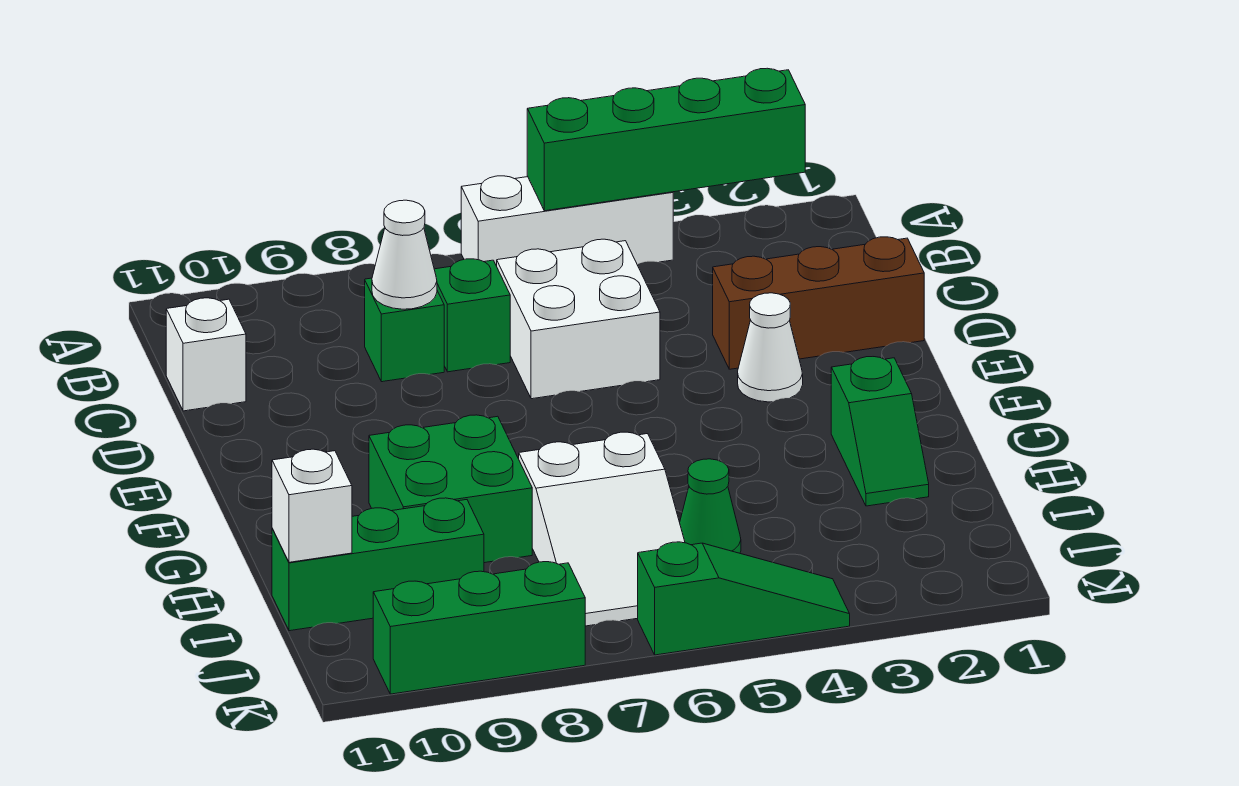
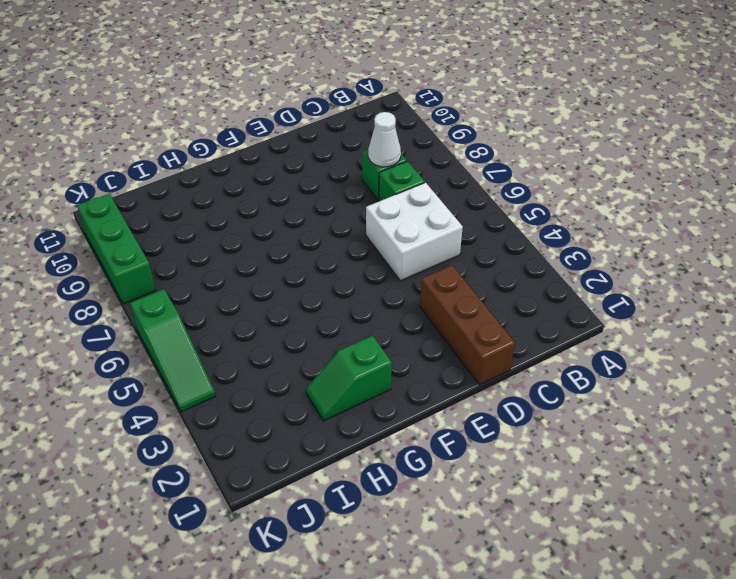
none -> white 1x3 brick [461,176,673,266]
none -> white 1x1 brick [166,298,246,411]
none -> white 1x1 cone [738,293,803,402]

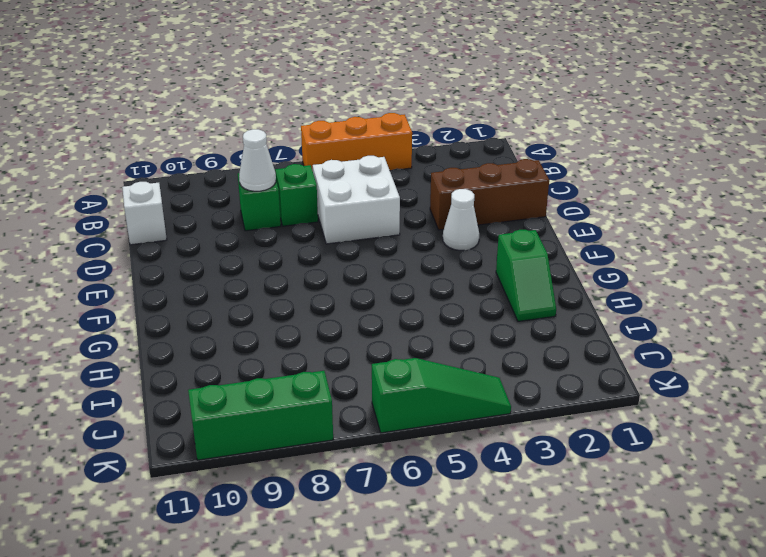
orange 1x3 brick [301,113,412,171] -> white 1x3 brick [461,176,673,266]
none -> green 2x2 brick [369,415,532,563]
none -> white 2x3 slope [519,432,685,626]
none -> green 1x1 cone [680,459,741,553]

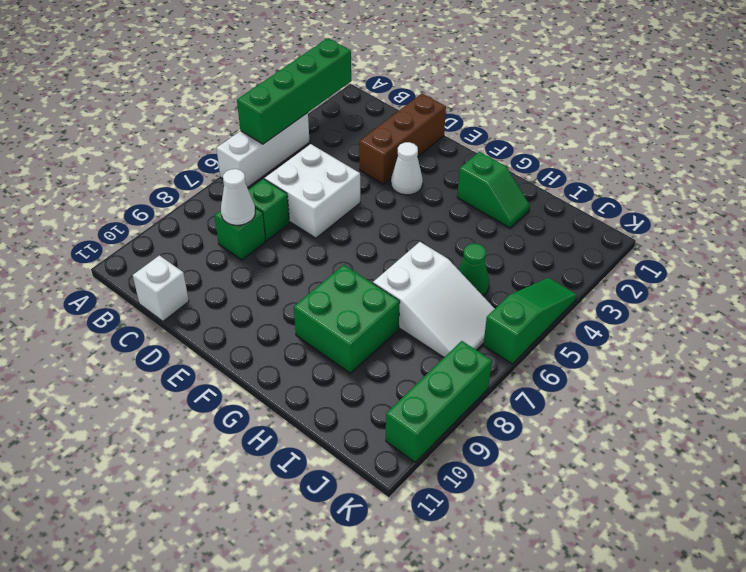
none -> green 1x3 brick [272,498,484,631]
none -> white 1x1 brick [272,449,352,562]

